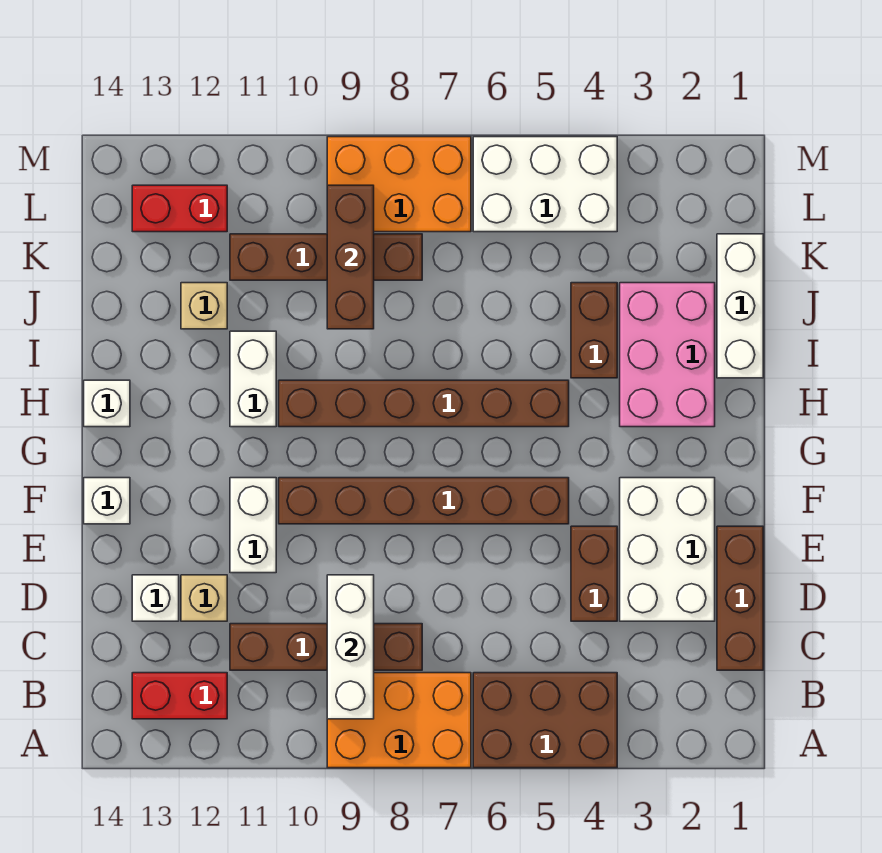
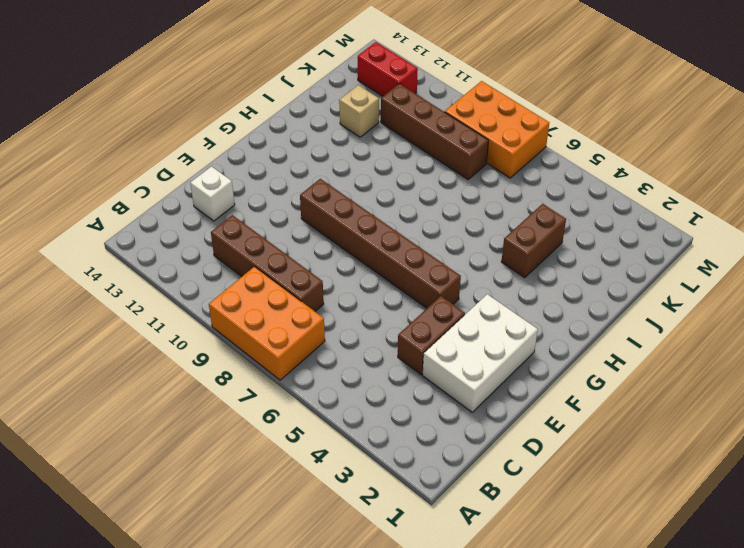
none -> brown 2x3 brick [473,673,617,768]
none -> red 1x2 brick [132,673,227,719]
none -> brown 1x3 brick [717,526,763,670]

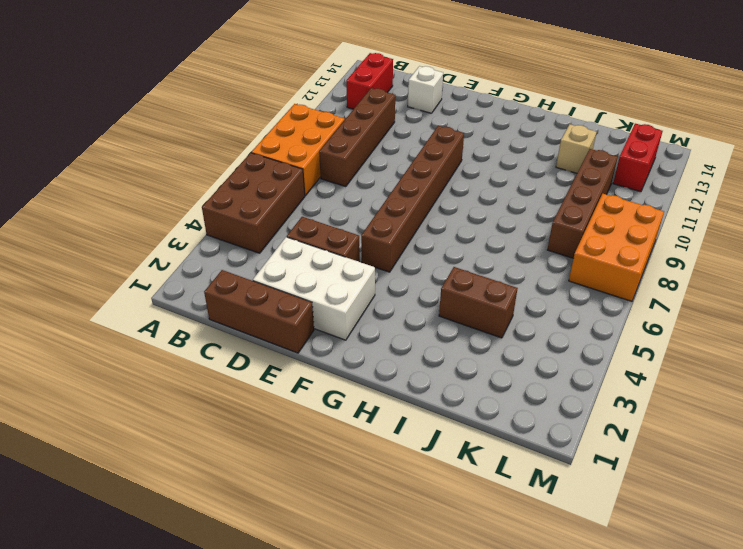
none -> tan 1x1 brick [181,575,227,621]
none -> white 1x2 brick [230,478,276,573]
none -> white 1x1 brick [84,478,130,524]

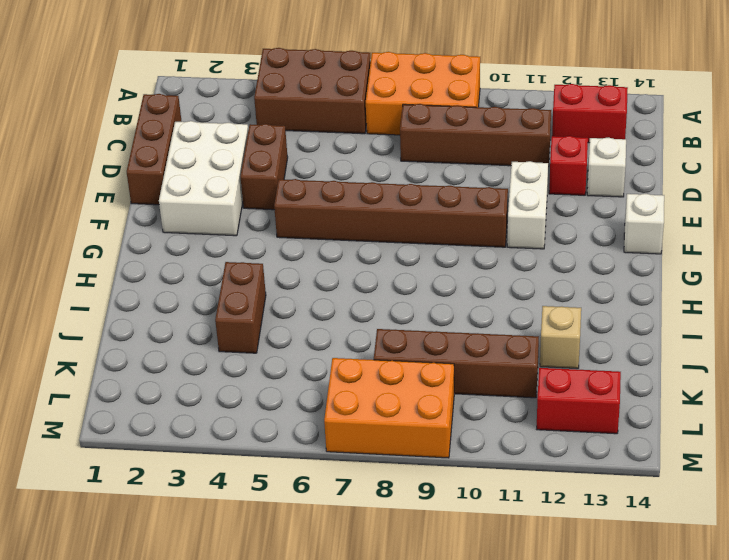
red 1x1 brick [549,136,588,195] -> tan 1x1 brick [181,575,227,621]
none -> pink 2x3 brick [620,283,715,427]
none -> brown 1x6 brick [279,380,569,427]
none -> white 1x2 brick [230,331,276,427]

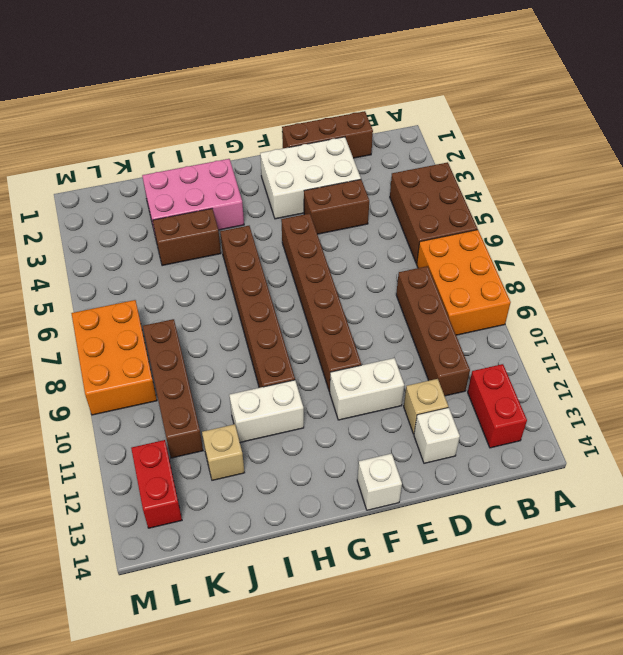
none -> white 1x1 brick [84,380,130,427]
none -> white 1x3 brick [717,234,763,378]
none -> white 2x3 brick [473,137,617,232]

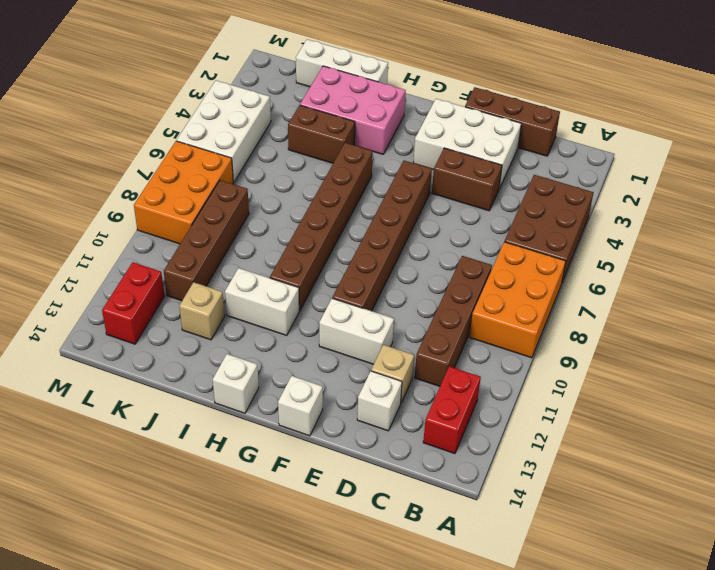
none -> white 1x3 brick [327,575,374,719]
none -> brown 1x3 brick [327,185,374,329]

